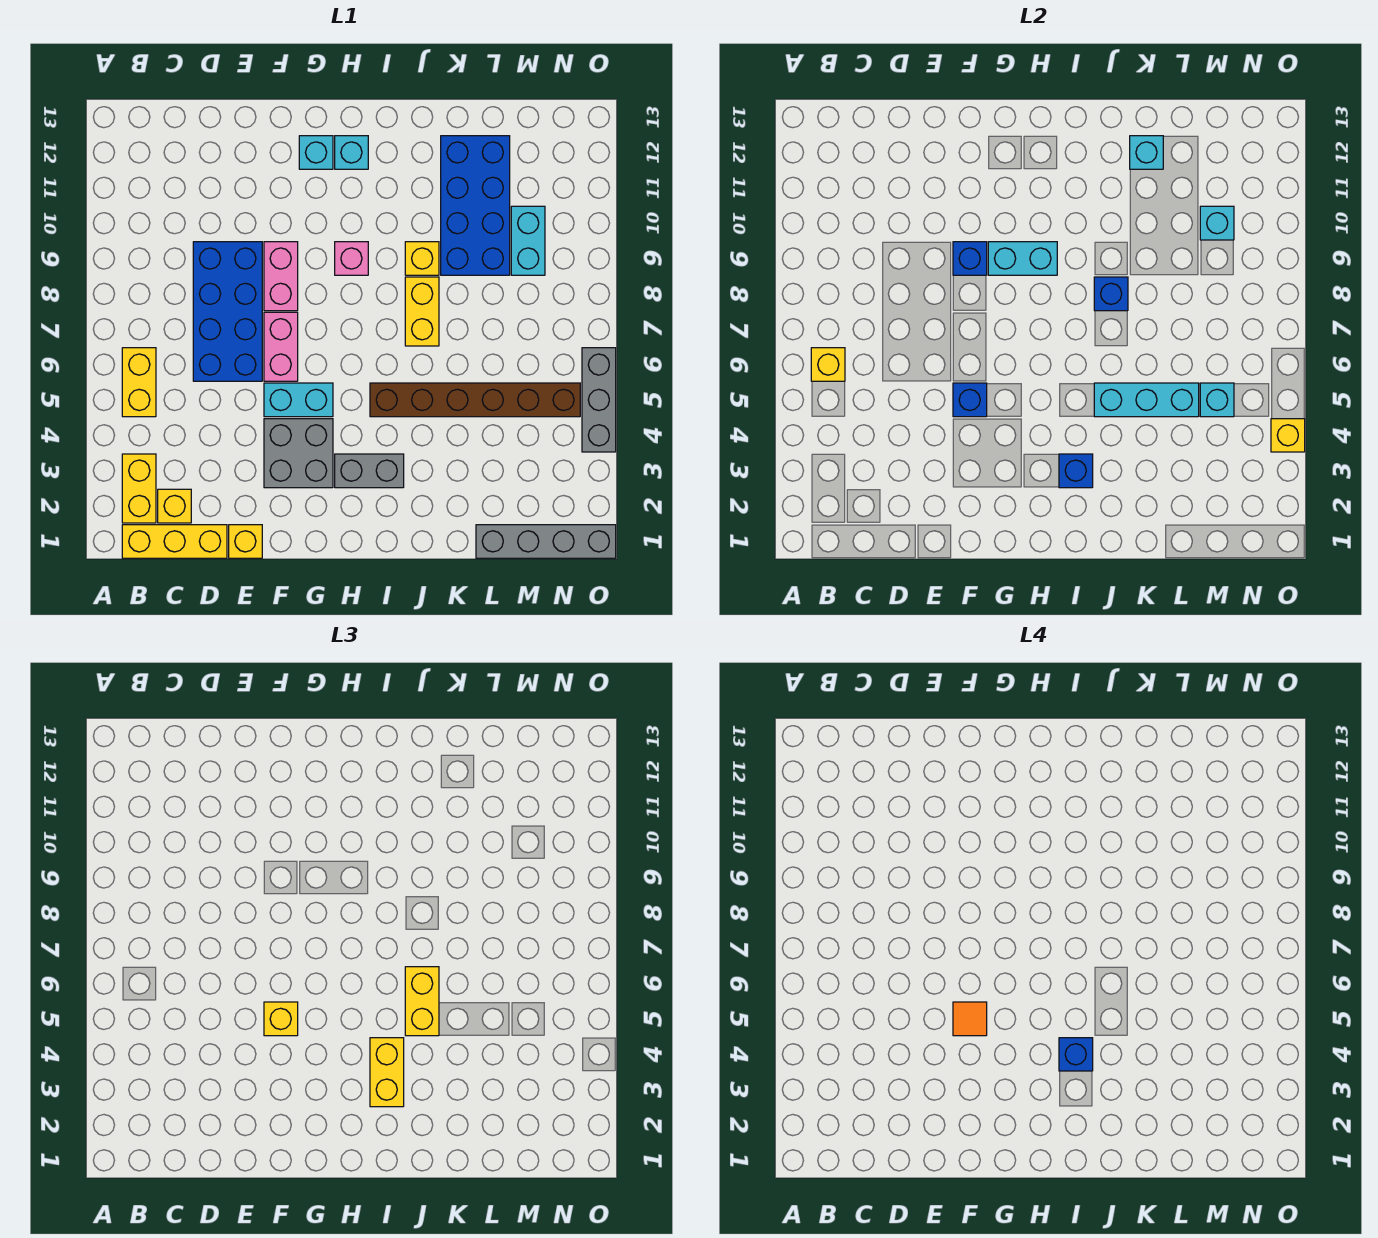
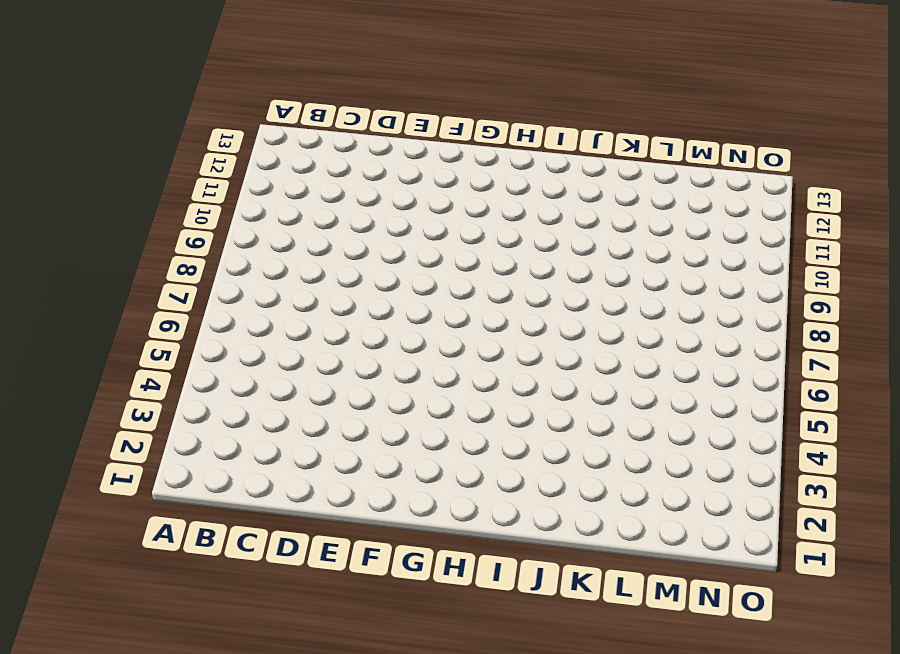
none -> yellow 1x3 brick [122,525,227,558]
none -> yellow 1x2 brick [122,454,156,523]
none -> yellow 1x2 brick [122,348,156,417]
none -> yellow 1x1 brick [158,489,191,523]

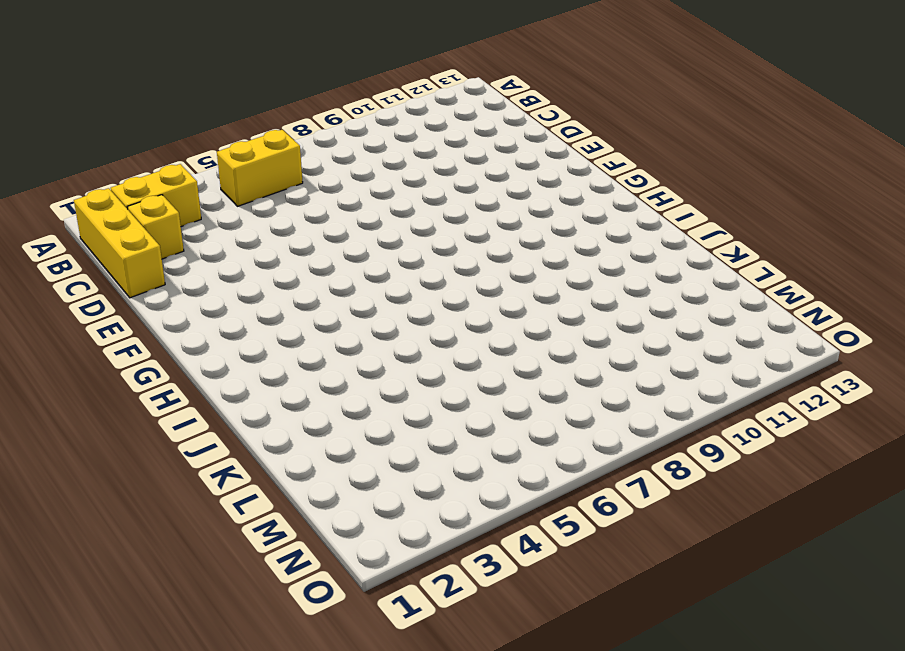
none -> blue 2x4 brick [193,242,262,381]
none -> yellow 1x1 brick [229,525,262,558]
none -> grey 2x2 brick [264,419,333,488]
none -> cyan 1x2 brick [264,383,333,417]

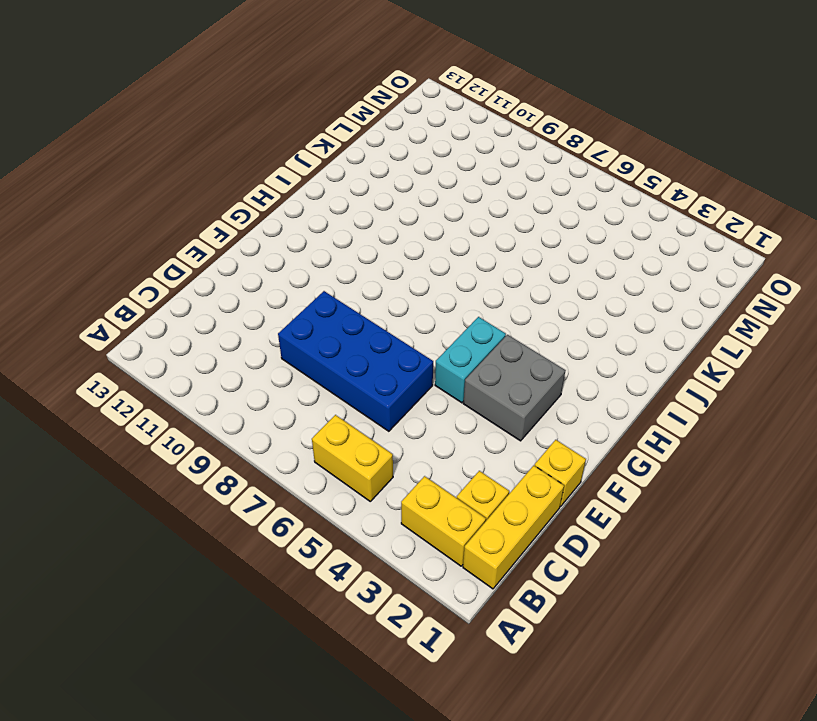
none -> pink 1x2 brick [264,312,298,381]
none -> pink 1x2 brick [264,242,298,311]
none -> cyan 1x1 brick [299,136,333,169]
none -> grey 1x2 brick [335,454,404,488]

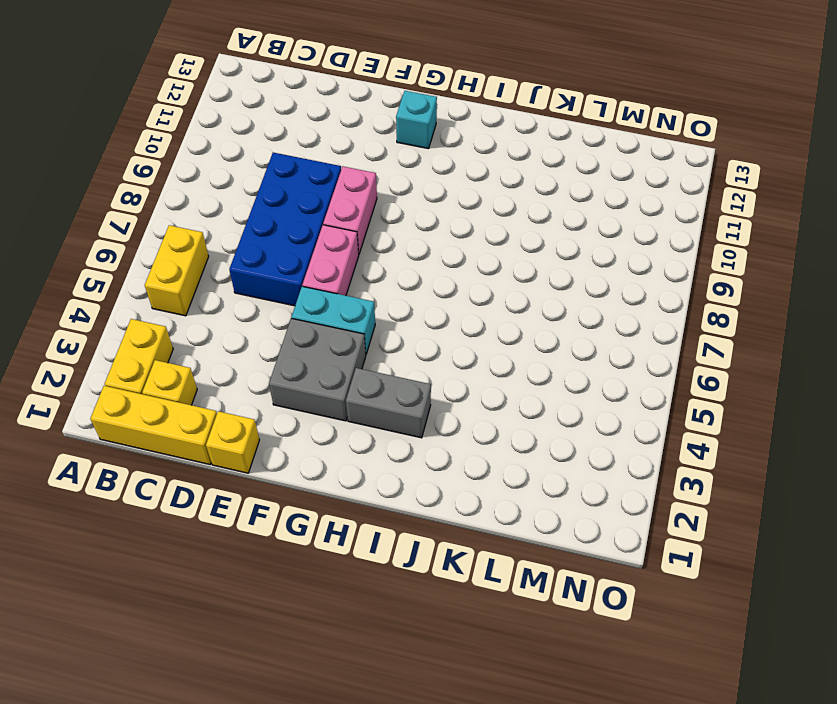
none -> pink 1x1 brick [335,242,368,275]
none -> cyan 1x1 brick [335,136,368,169]
none -> brown 1x6 brick [370,383,580,417]
none -> yellow 1x2 brick [405,277,439,346]

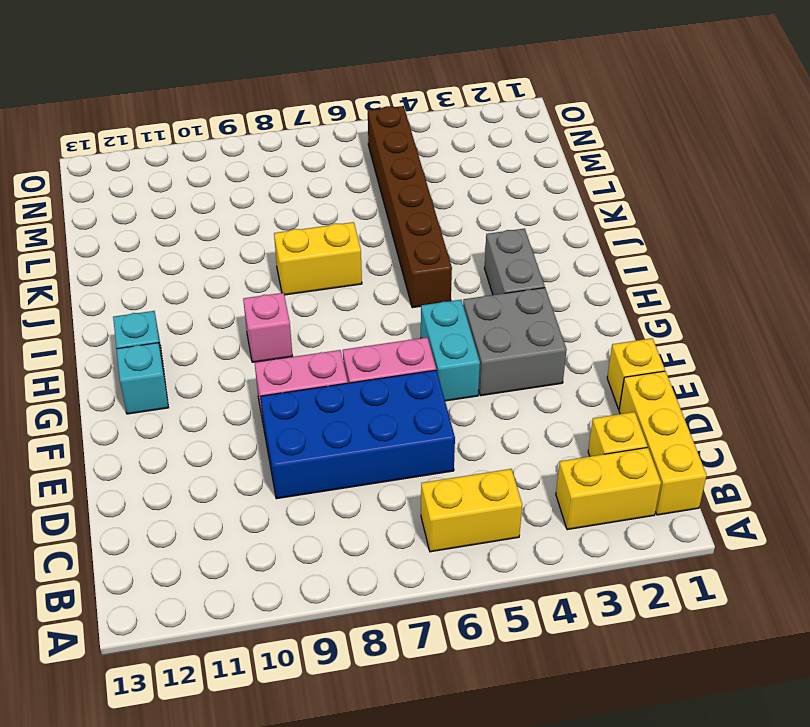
none -> yellow 1x1 brick [405,242,439,275]
none -> blue 2x4 brick [441,136,510,275]
none -> grey 1x4 brick [476,525,616,558]
none -> cyan 1x2 brick [511,206,545,275]

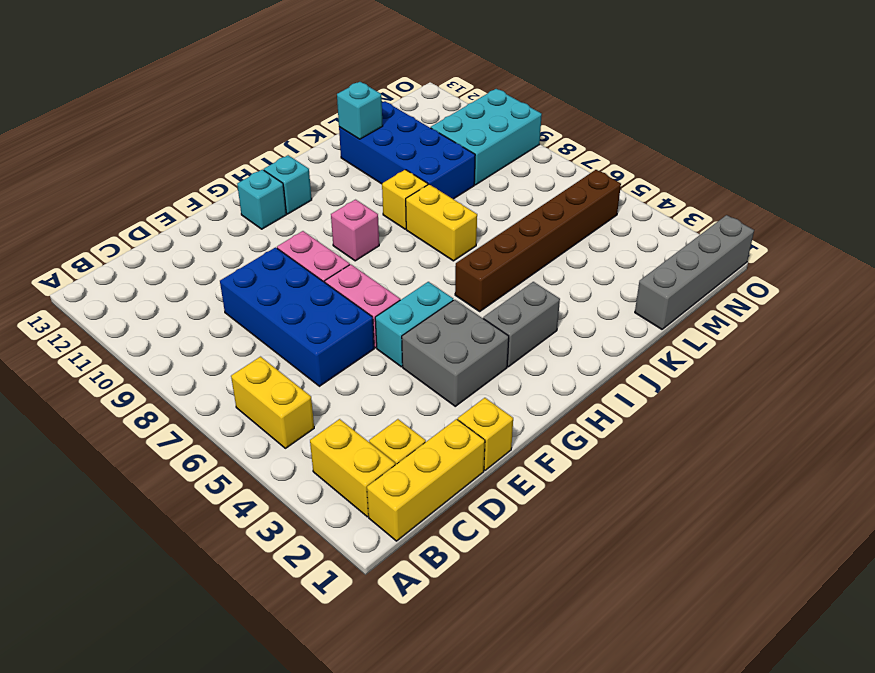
cyan 2x3 brick [431,89,542,185] -> cyan 1x2 brick [511,206,545,275]
none -> grey 1x3 brick [582,348,616,452]
none -> yellow 1x1 brick [811,348,845,381]
none -> blue 1x1 brick [953,383,987,417]
none -> blue 1x1 brick [953,242,987,275]

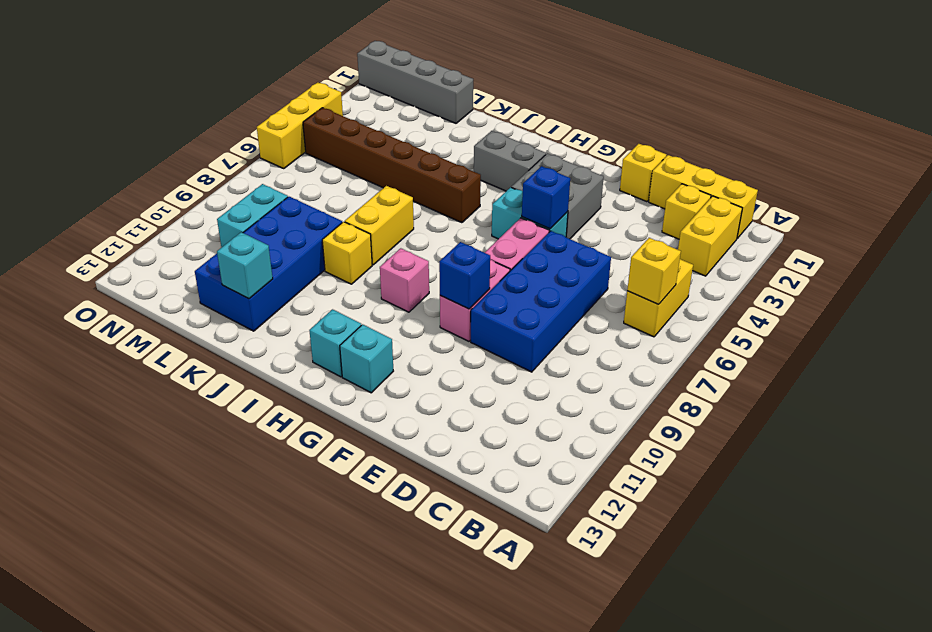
yellow 1x3 brick [257,82,343,169] -> grey 1x3 brick [582,348,616,452]
none -> cyan 1x2 brick [988,242,1057,275]
none -> blue 1x1 brick [1059,454,1093,488]
none -> cyan 1x3 brick [1094,383,1199,417]
none -> blue 1x1 brick [1094,277,1128,311]

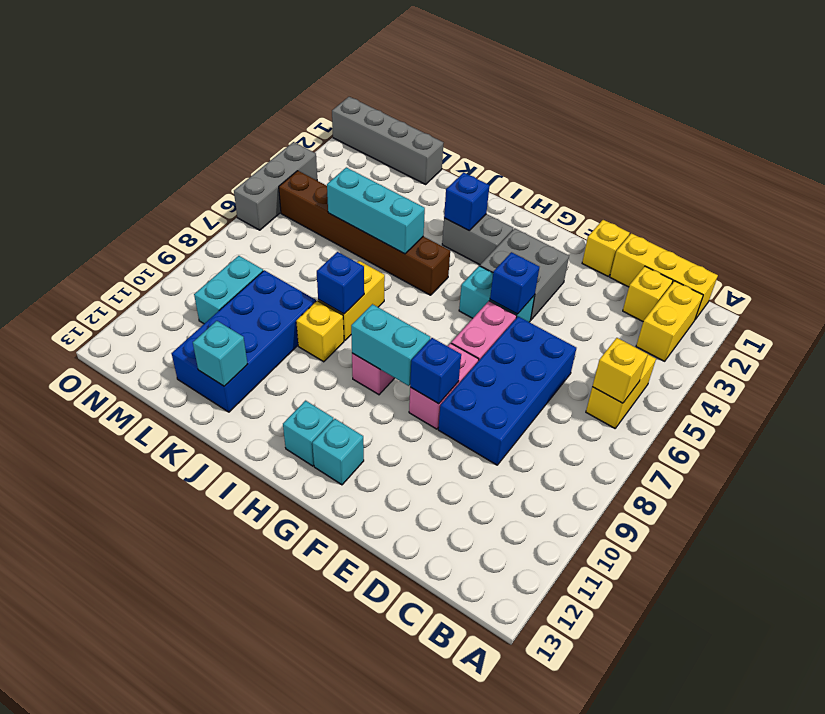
none -> cyan 1x1 brick [1200,383,1234,417]
none -> cyan 1x1 brick [1200,206,1234,240]
none -> yellow 1x1 brick [1271,419,1305,452]
none -> yellow 1x1 brick [264,1002,298,1036]

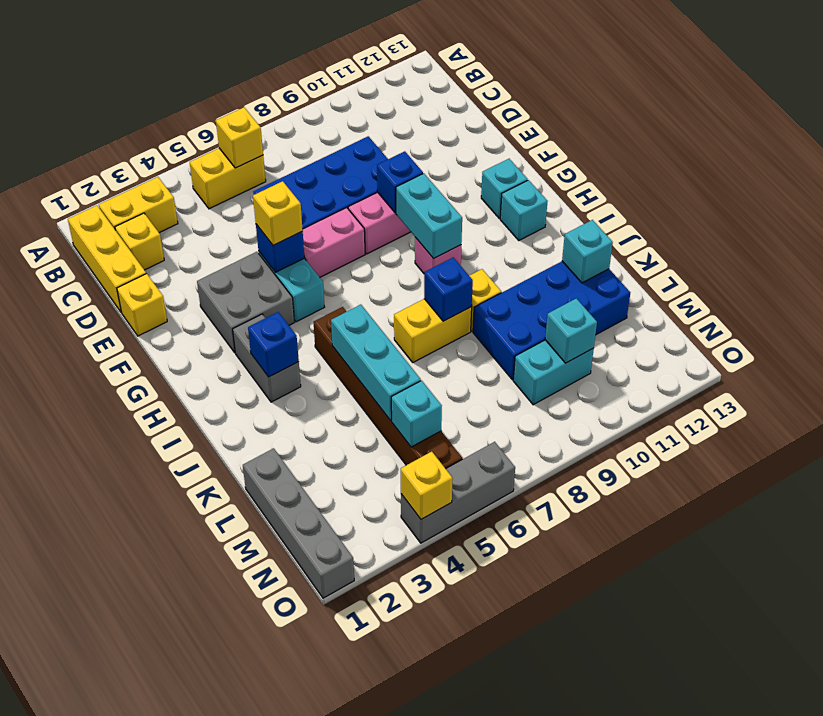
none -> yellow 1x2 brick [370,1038,404,1107]
none -> yellow 1x2 brick [405,967,439,1036]
none -> orange 1x1 tile [953,1002,987,1036]
none -> blue 1x1 brick [1059,1038,1093,1071]

